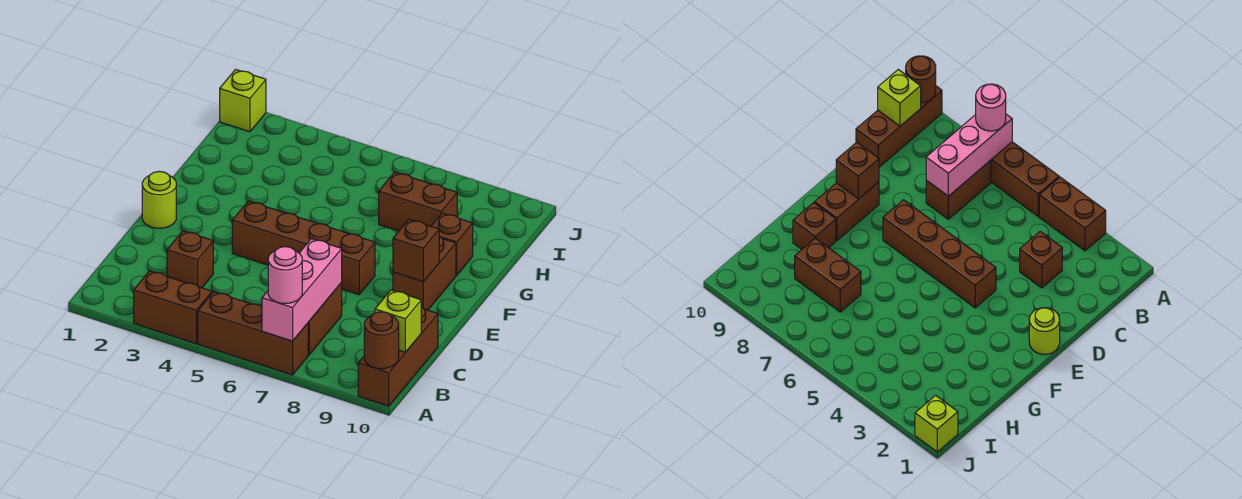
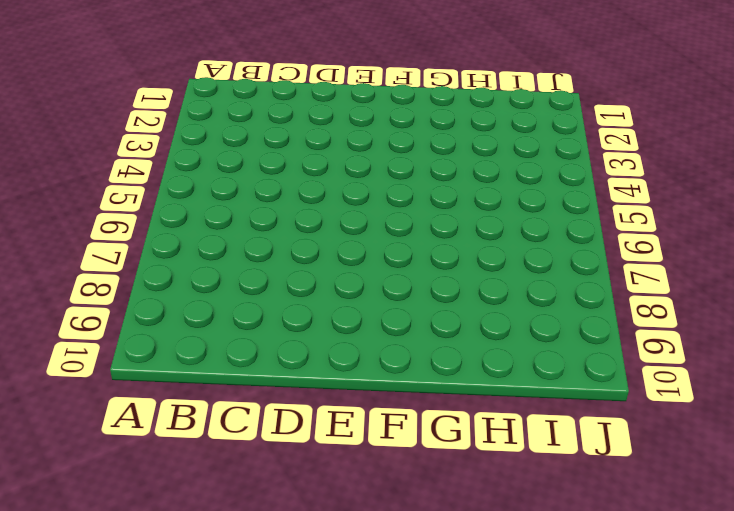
none -> brown 1x2 brick [134,271,212,344]
none -> brown 1x3 brick [198,292,308,375]
none -> brown 1x3 brick [358,307,438,406]

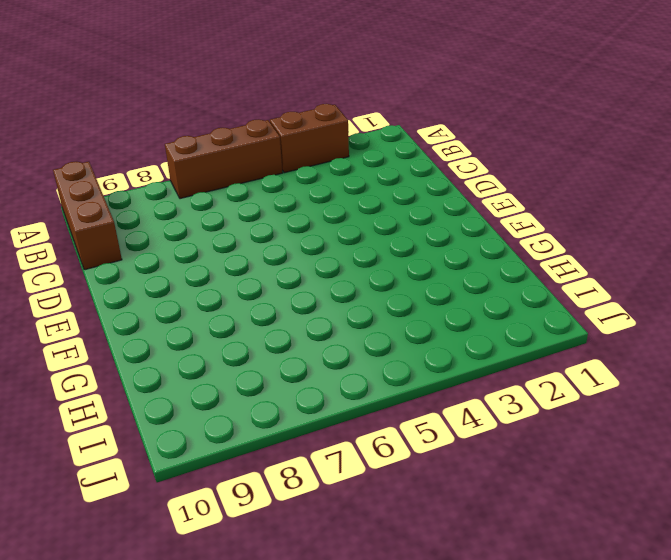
none -> brown 1x2 brick [308,283,342,355]
none -> brown 1x1 brick [167,231,213,288]
none -> lime 1x1 round brick [142,172,176,228]

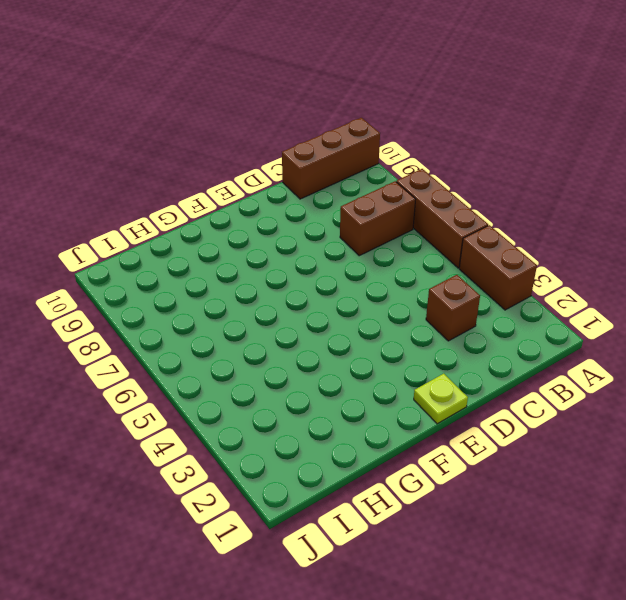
lime 1x1 plate [414,374,468,424] -> lime 1x1 round brick [142,172,176,228]
none -> brown 1x4 brick [232,201,375,295]
none -> brown 1x2 brick [393,237,456,310]
none -> brown 1x1 brick [431,213,473,275]

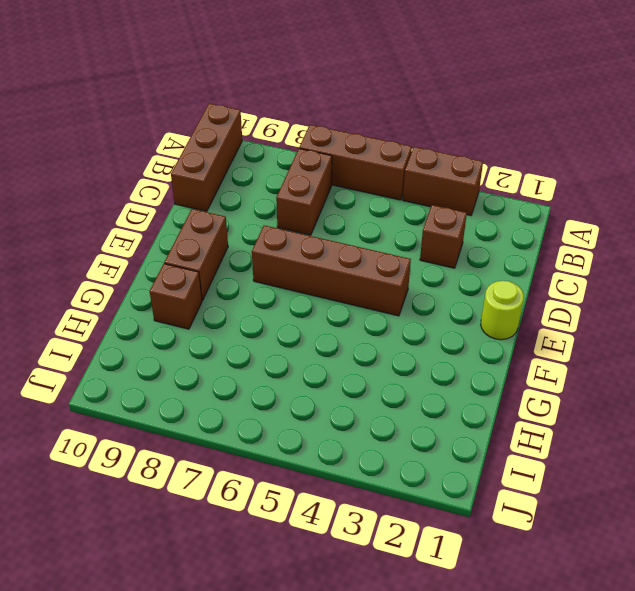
none -> brown 1x2 brick [379,172,457,231]
none -> lime 1x1 brick [220,69,266,132]
none -> pink 1x3 brick [262,239,342,341]

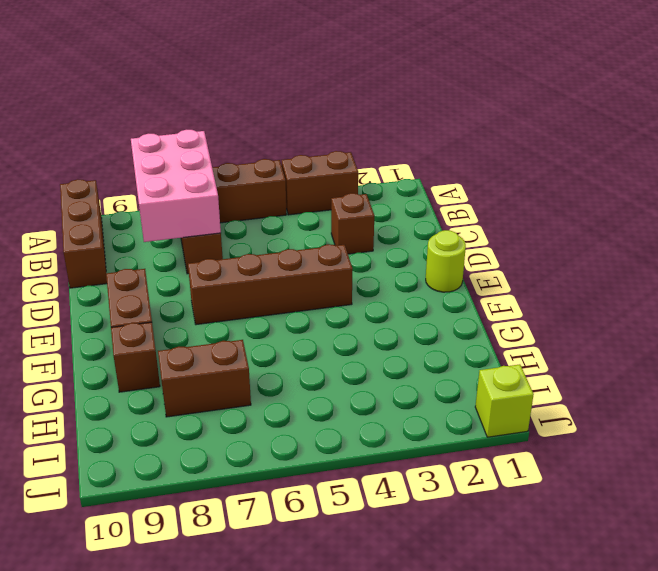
pink 2x3 brick [131,130,221,242] -> pink 1x3 brick [262,239,342,341]
none -> brown 1x1 round brick [364,312,399,369]
none -> lime 1x1 brick [375,290,421,352]
none -> brown 1x1 brick [393,219,440,282]

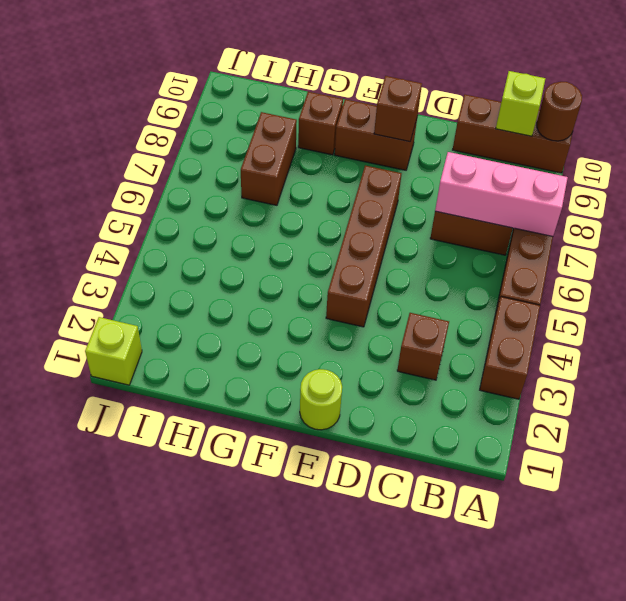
none -> pink 1x1 round brick [268,247,302,303]

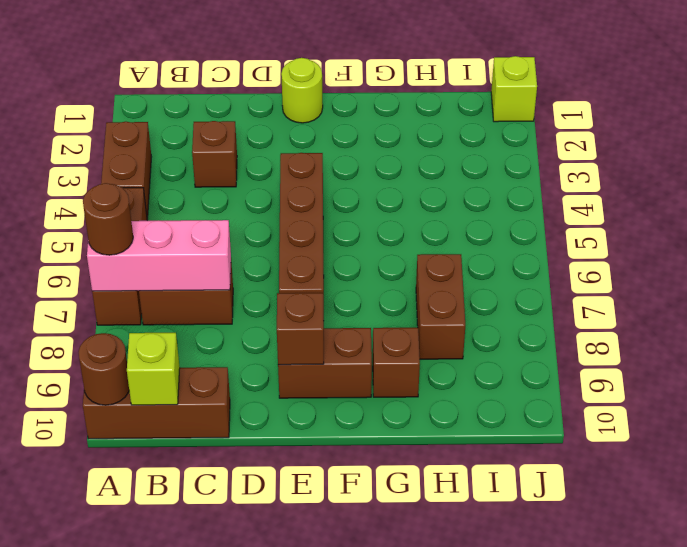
brown 1x1 round brick [83,183,133,255] -> pink 1x1 round brick [268,247,302,303]

